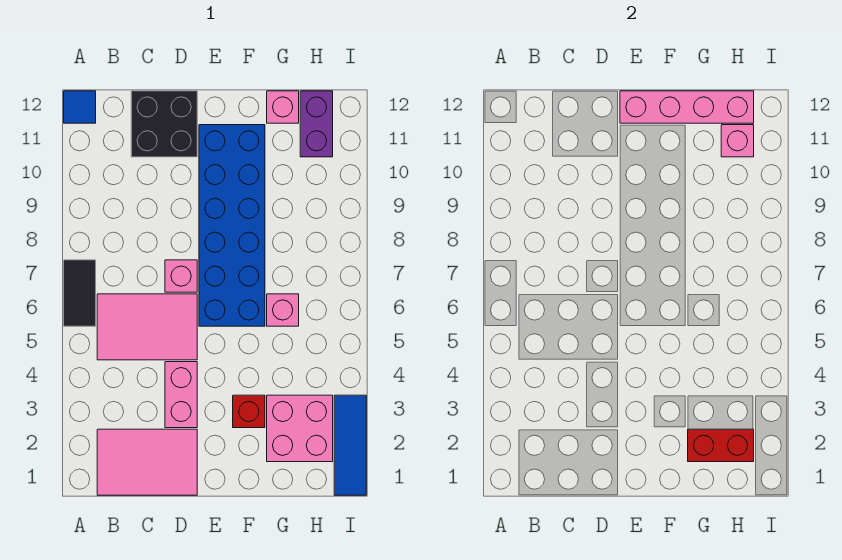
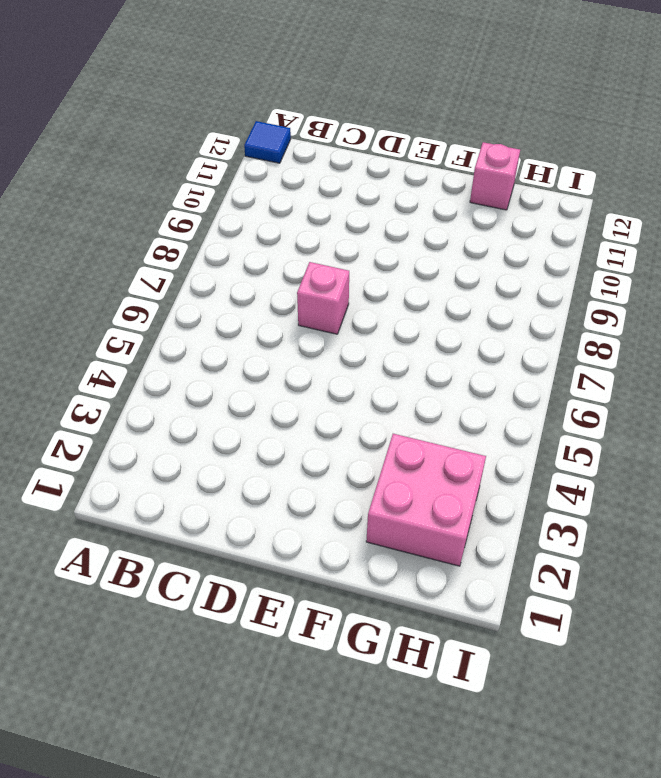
none -> black 1x2 tile [64,260,96,326]
none -> pink 2x3 tile [97,429,197,495]
none -> pink 2x3 tile [97,294,197,360]

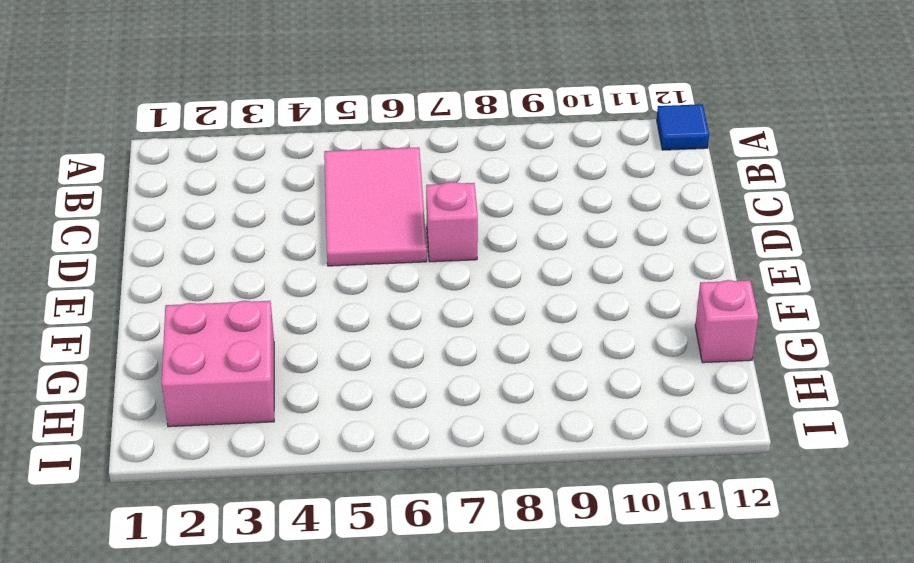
none -> black 1x2 tile [64,260,96,326]
none -> pink 2x3 tile [97,429,197,495]
none -> black 2x2 brick [131,91,197,157]

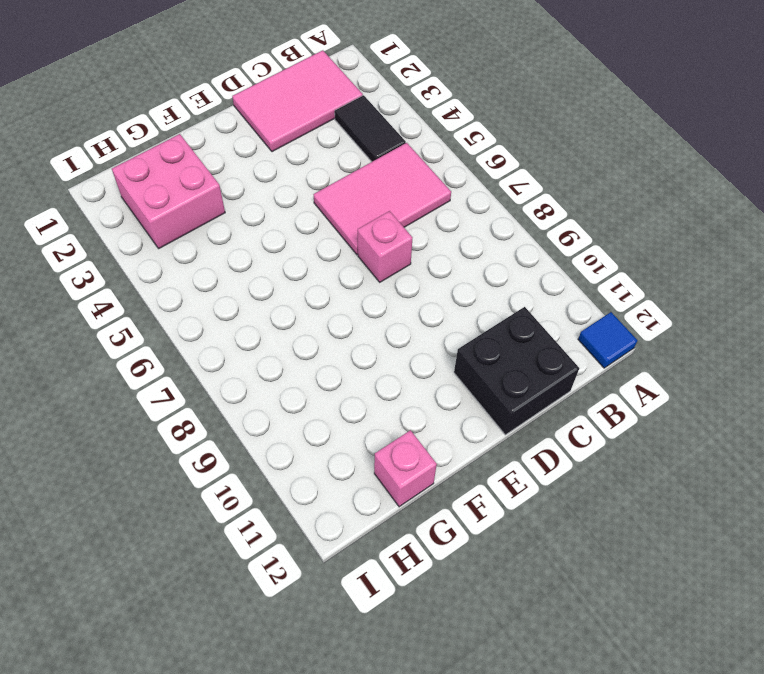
black 1x2 tile [335,95,406,162] -> black 1x2 tile moved to [64,260,96,326]
none -> pink 1x2 brick [165,362,197,428]
none -> blue 2x6 brick [199,125,265,326]
none -> red 1x1 brick [233,395,265,428]

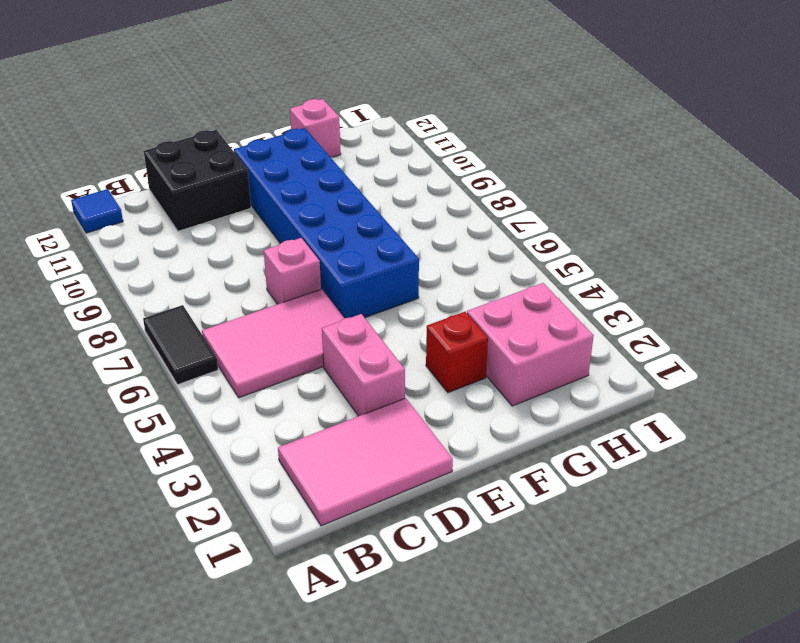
none -> pink 1x1 brick [267,294,299,326]
none -> purple 1x2 brick [300,91,333,157]
none -> blue 1x3 tile [334,395,366,495]

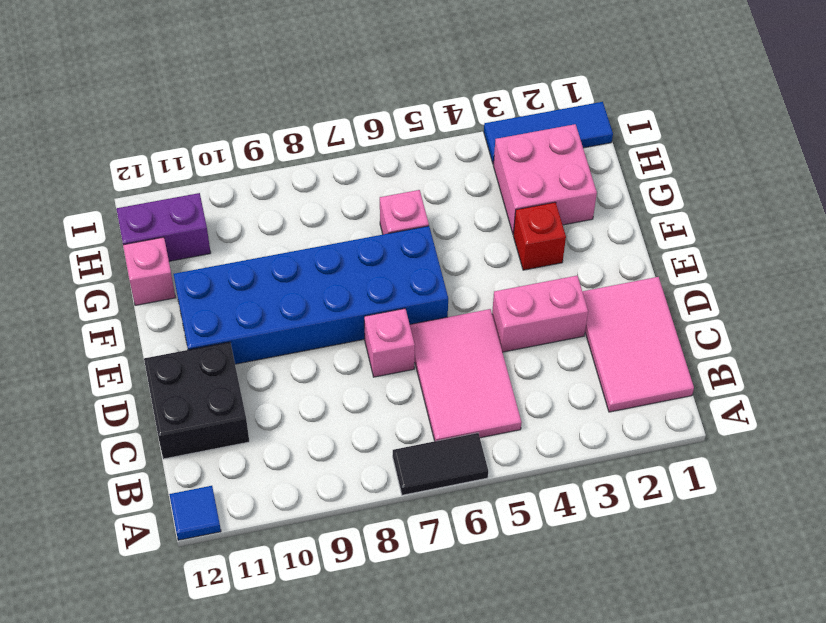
none -> pink 1x4 brick [620,91,754,123]
none -> red 1x2 brick [688,429,754,462]
none -> pink 1x1 brick [721,125,754,157]

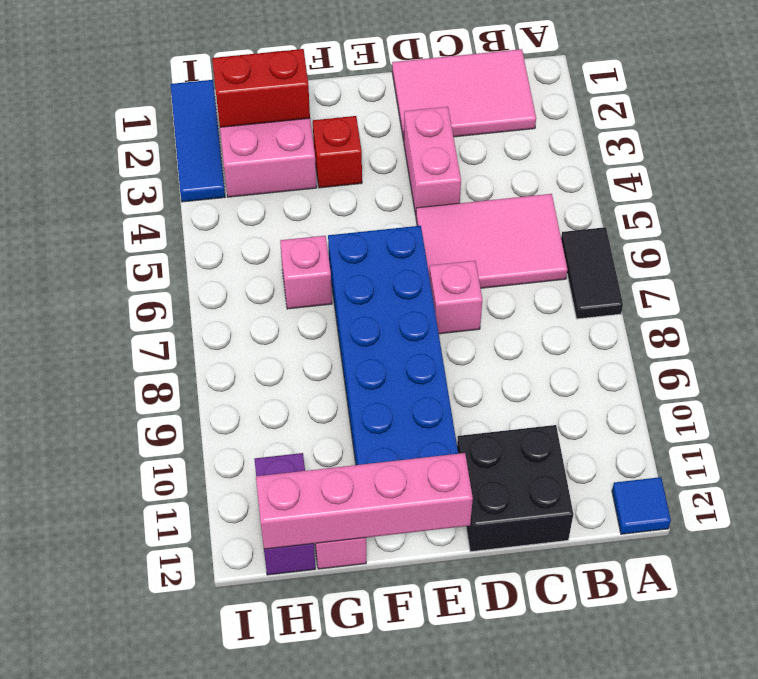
none -> pink 1x1 brick [721,125,754,157]

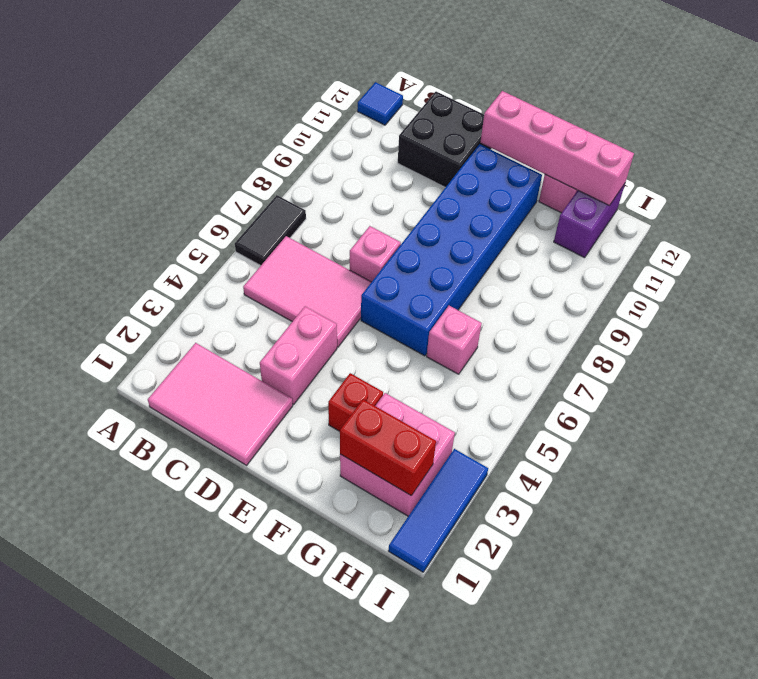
none -> pink 1x1 brick [721,125,754,157]

